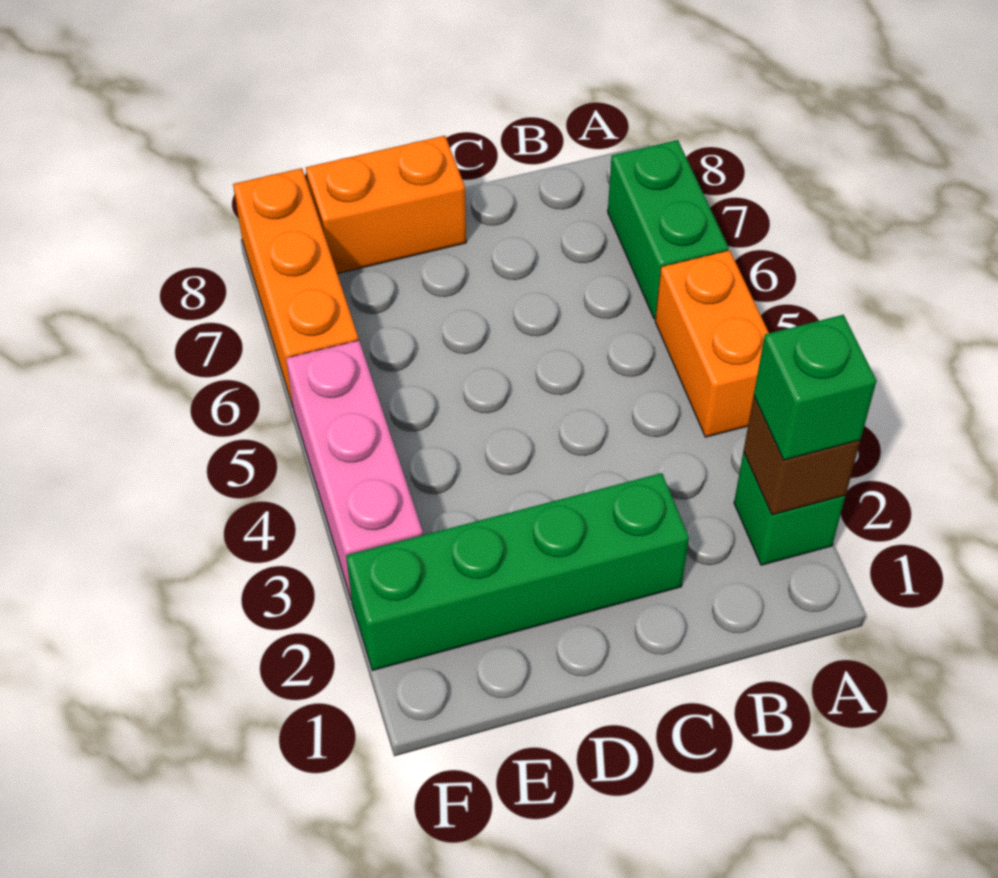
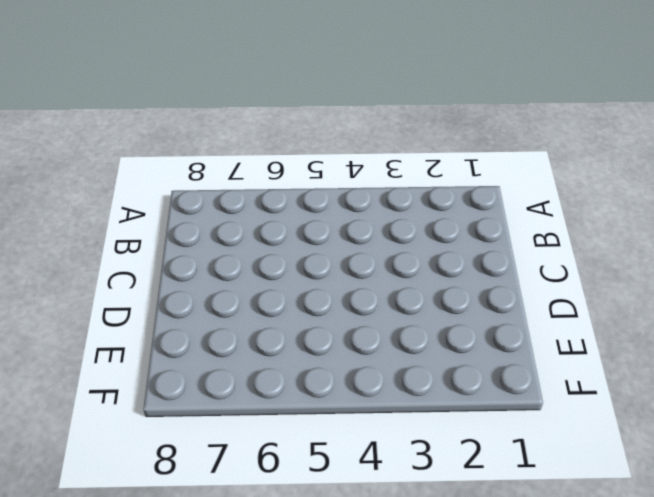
none -> green 1x1 brick [734,452,846,565]
none -> orange 1x2 brick [655,250,769,437]

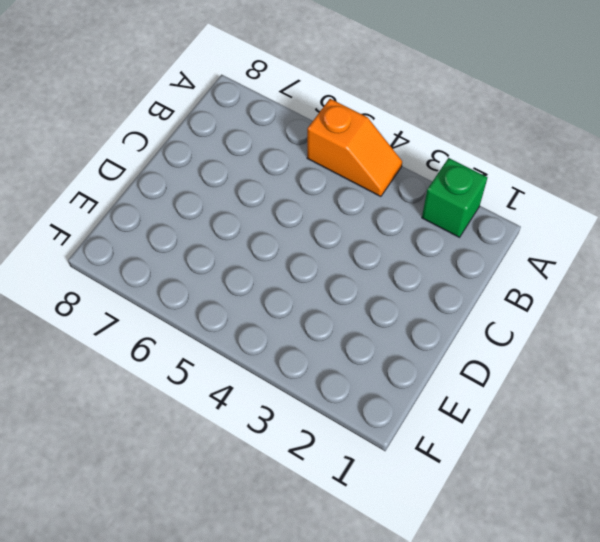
orange 1x2 slope [307,99,402,197] -> orange 1x2 brick [655,250,769,437]
none -> green 1x2 brick [608,140,729,319]
none -> green 1x4 brick [346,473,689,670]

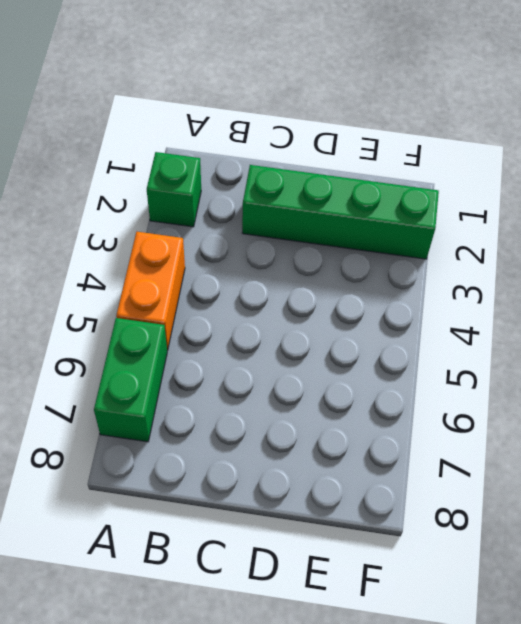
none -> orange 1x2 brick [306,136,466,274]
none -> pink 1x3 brick [286,340,423,601]

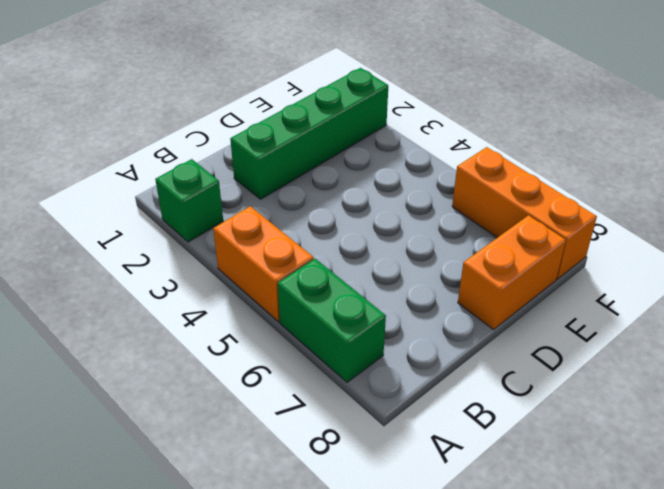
none -> pink 1x3 brick [286,340,423,601]
none -> brown 1x1 brick [744,396,860,515]

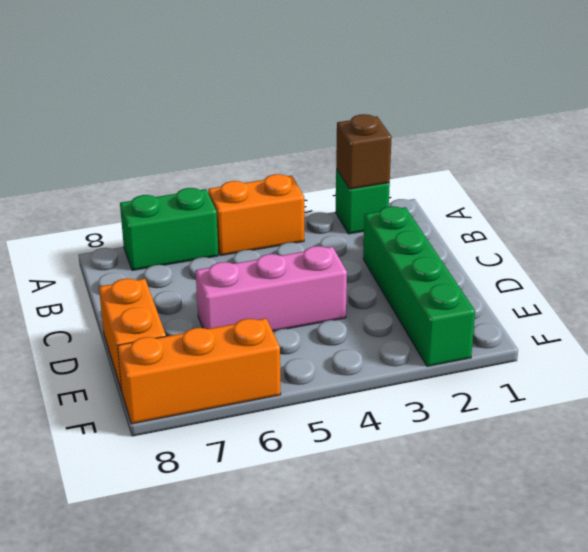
pink 1x3 brick [196,246,347,331] -> pink 1x3 brick moved to [286,340,423,601]
none -> green 1x1 brick [754,315,876,460]

